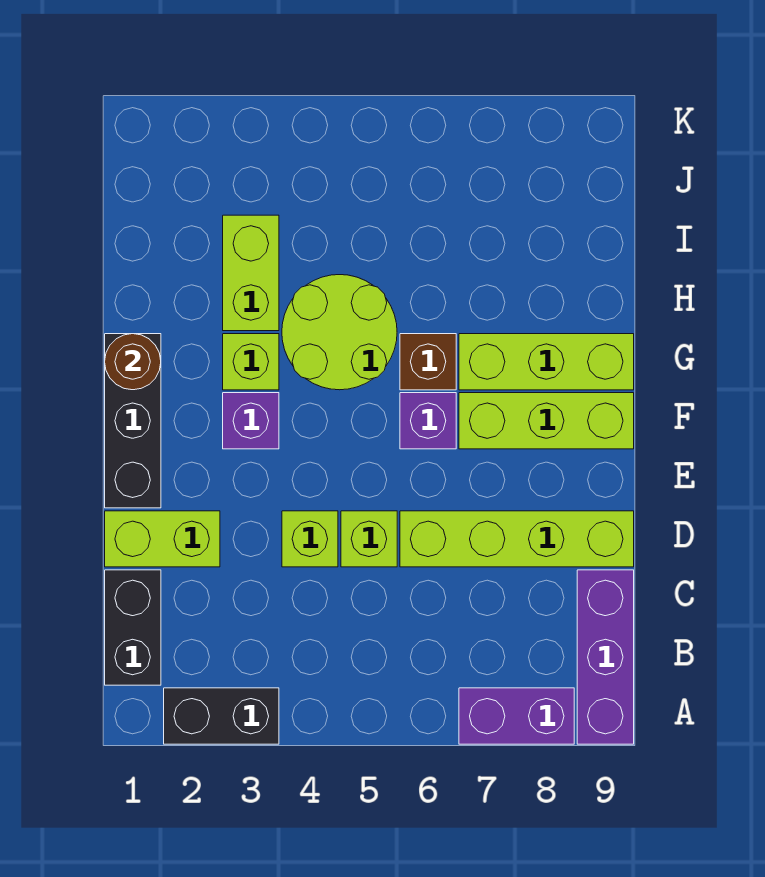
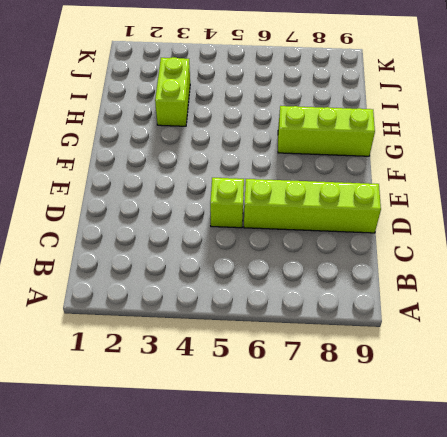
none -> black 1x2 brick [164,688,279,744]
none -> purple 1x2 brick [459,688,574,744]
none -> purple 1x3 brick [577,570,634,744]

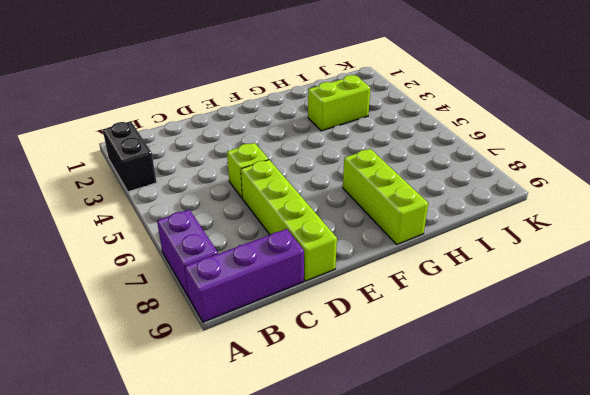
none -> black 1x2 brick [105,570,161,685]
none -> lime 1x2 brick [105,511,220,567]
none -> lime 1x1 brick [282,511,338,567]

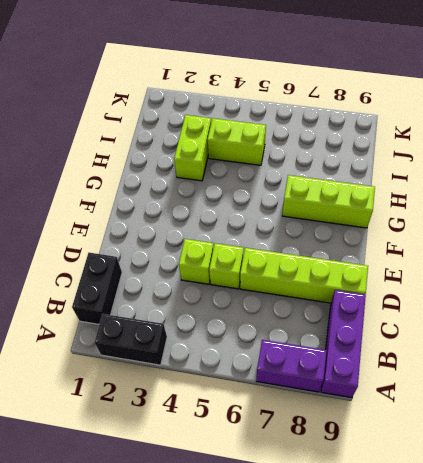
lime 1x2 brick [208,118,266,165] -> lime 1x2 brick moved to [105,511,220,567]
none -> black 1x3 brick [105,334,161,508]
none -> purple 1x1 brick [223,393,279,449]
none -> purple 1x1 brick [400,393,456,449]

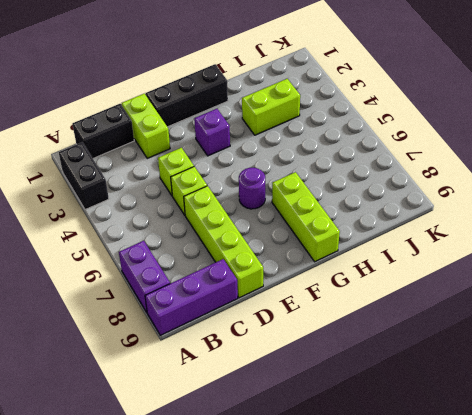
purple 1x1 round brick [239,168,265,209] -> purple 1x1 brick [400,393,456,449]
none -> lime 1x3 brick [459,393,634,449]
none -> lime 1x1 brick [223,334,279,390]
none -> lime 2x2 round brick [282,275,397,390]

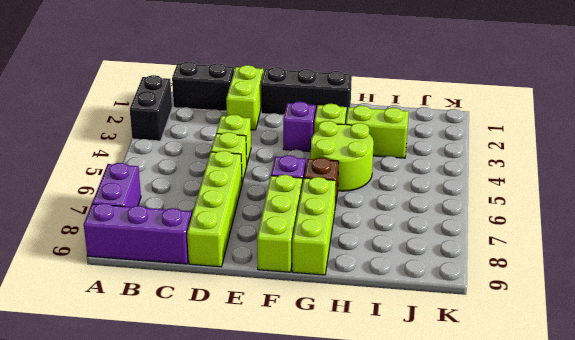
none -> brown 1x1 round brick [105,334,161,390]

